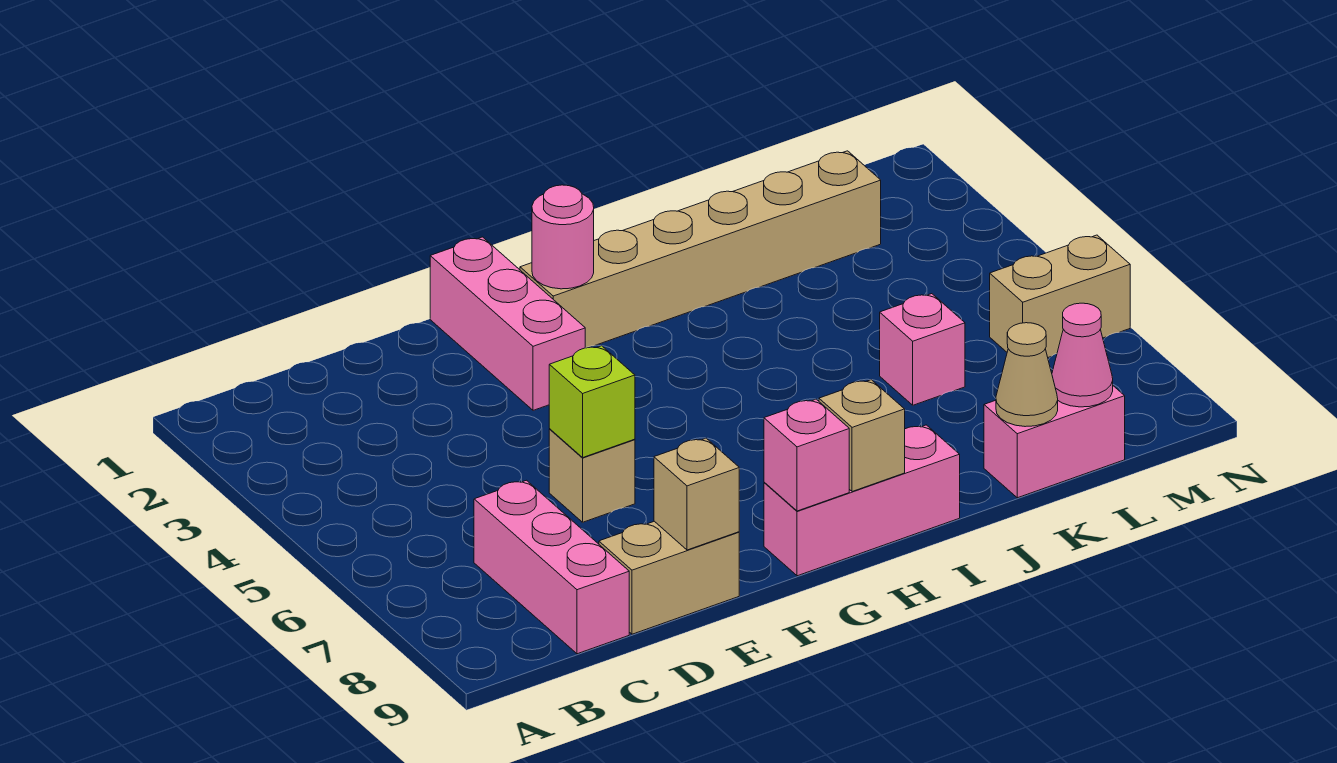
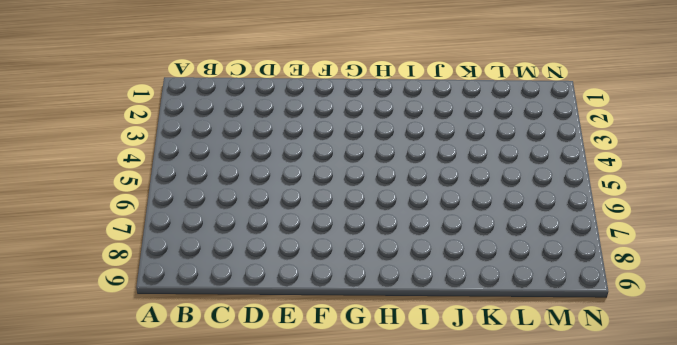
none -> pink 1x3 brick [474,480,629,654]
none -> tan 1x2 brick [599,521,739,634]
none -> tan 1x1 brick [549,429,635,522]

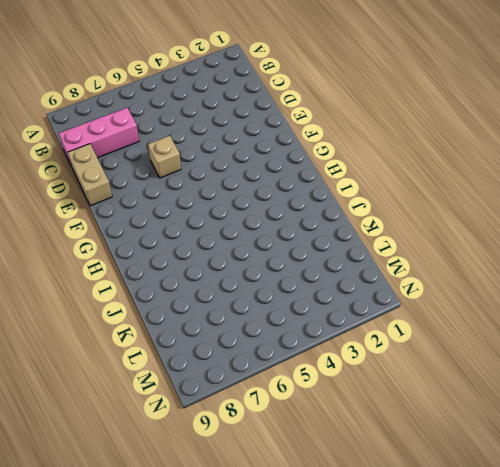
none -> pink 1x3 brick [430,237,585,410]
none -> tan 1x6 brick [520,151,881,348]
none -> pink 1x3 brick [764,425,960,576]

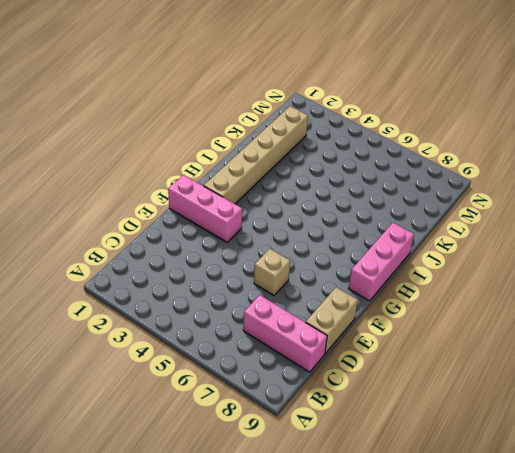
none -> pink 1x1 brick [880,294,965,405]
none -> pink 1x2 brick [984,386,1125,498]
none -> tan 1x2 brick [990,235,1130,357]

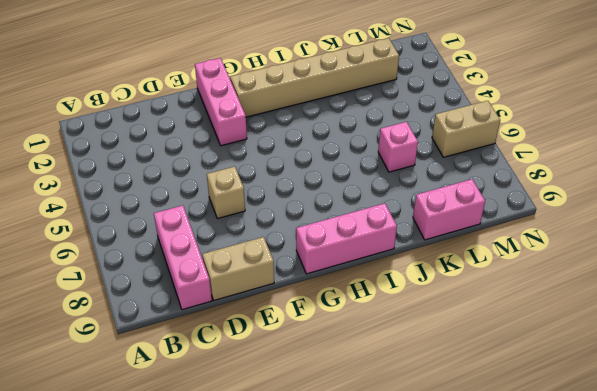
none -> lime 1x1 brick [549,346,635,457]
none -> tan 1x1 brick [654,438,739,550]
none -> pink 1x1 round brick [532,185,594,289]

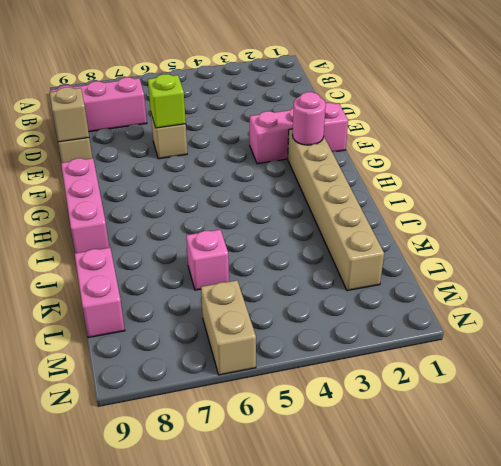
none -> pink 1x1 brick [764,399,849,511]
none -> tan 1x1 brick [819,380,905,492]
none -> tan 1x1 cone [996,323,1058,427]

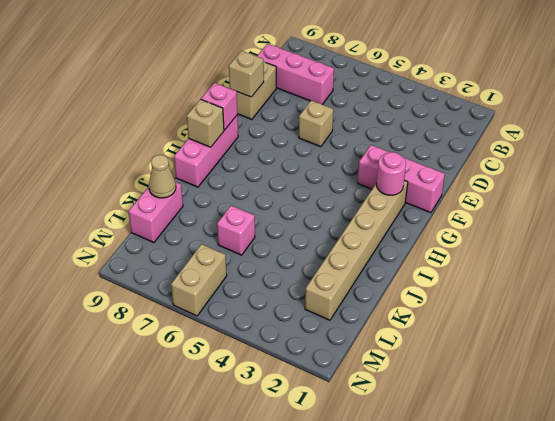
none -> lime 1x1 brick [549,346,635,457]
none -> pink 1x1 cone [1052,303,1113,407]

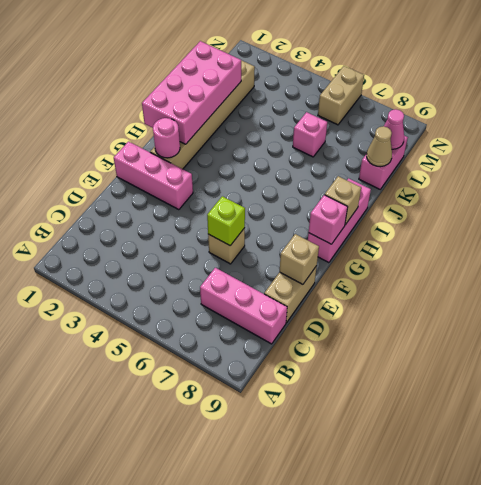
pink 2x4 brick [142,41,241,144] -> none

